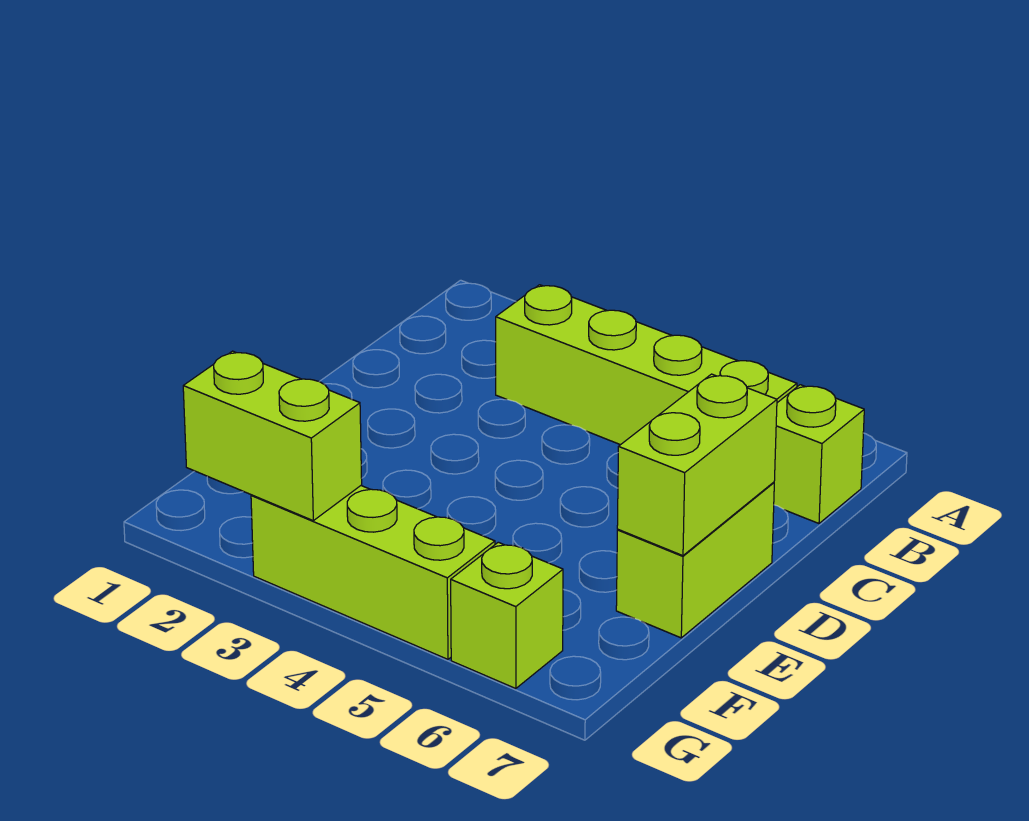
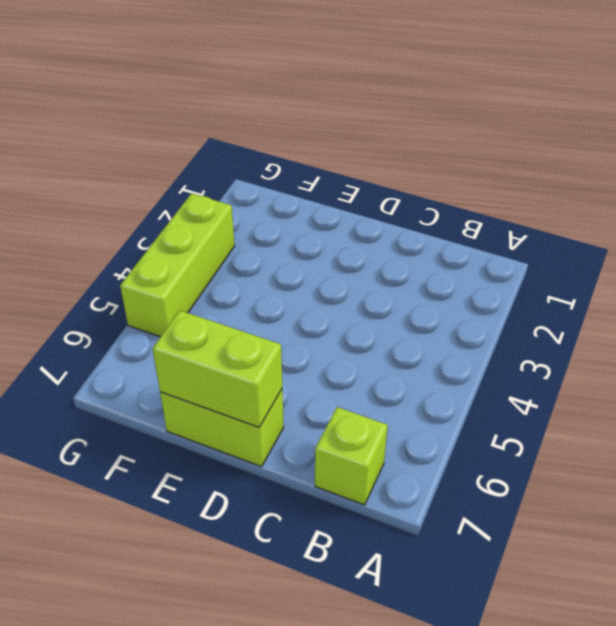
none -> lime 1x4 brick [496,285,797,445]
none -> lime 1x1 brick [451,542,563,689]

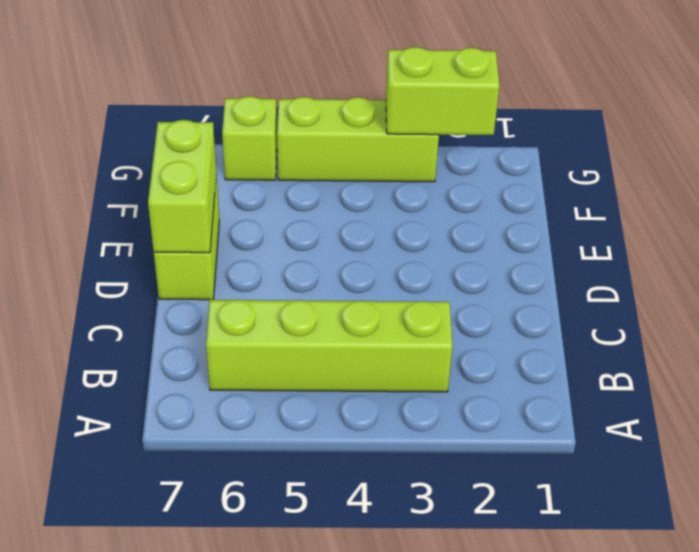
none -> lime 1x1 brick [774,385,864,523]

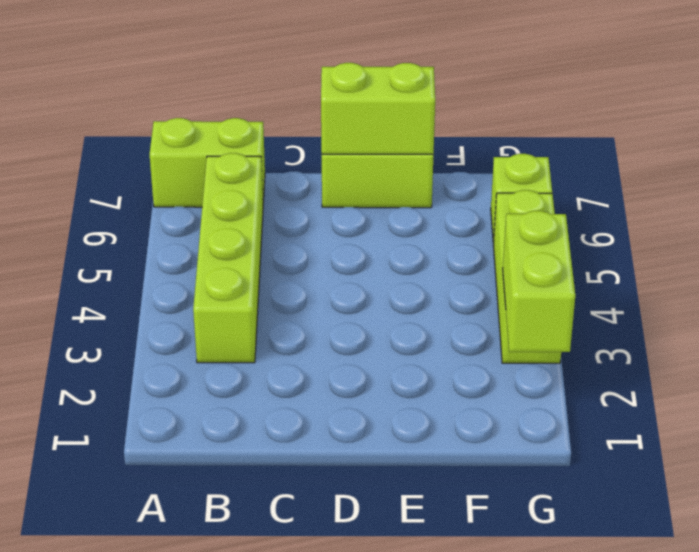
lime 1x2 brick [150,118,265,207] -> lime 1x1 brick [774,385,864,523]

